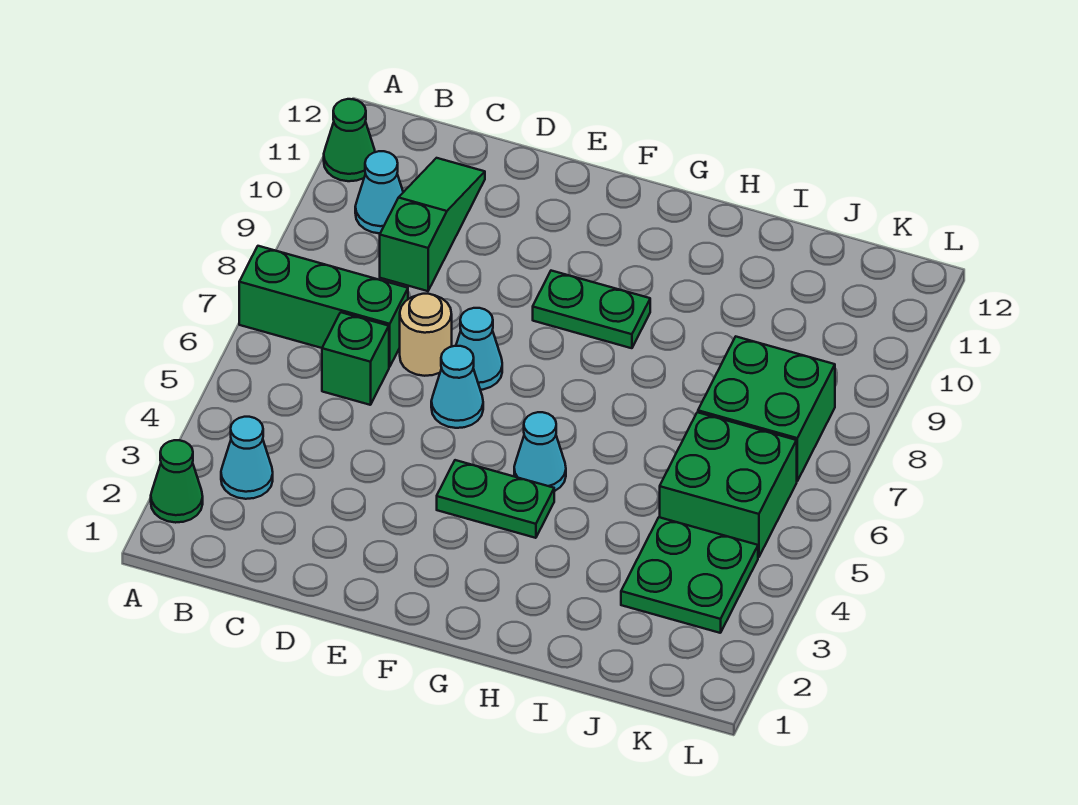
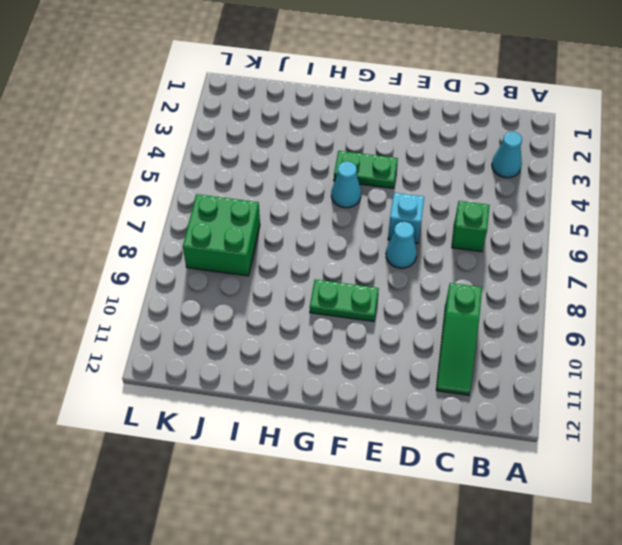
cyan 1x1 brick [388,193,424,243] -> cyan 1x1 cone [431,346,483,428]
none -> green 1x1 cone [151,440,203,523]
none -> green 1x3 brick [239,246,408,367]
none -> green 1x1 cone [324,99,375,181]

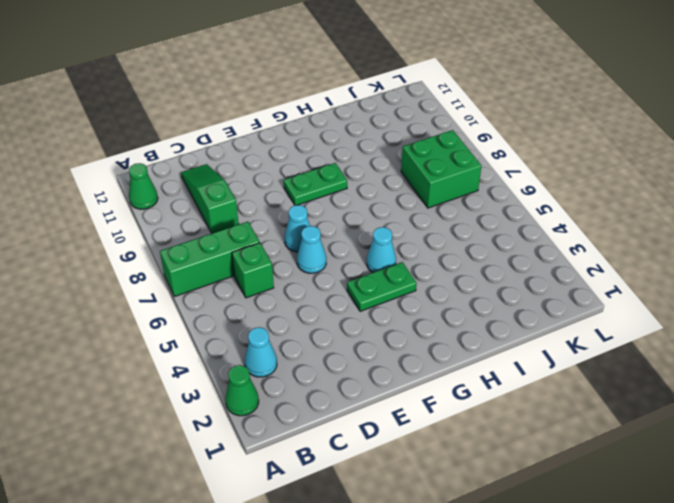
none -> cyan 1x1 cone [355,151,403,233]
none -> tan 1x1 round brick [400,294,452,376]
none -> green 2x2 plate [621,517,758,633]

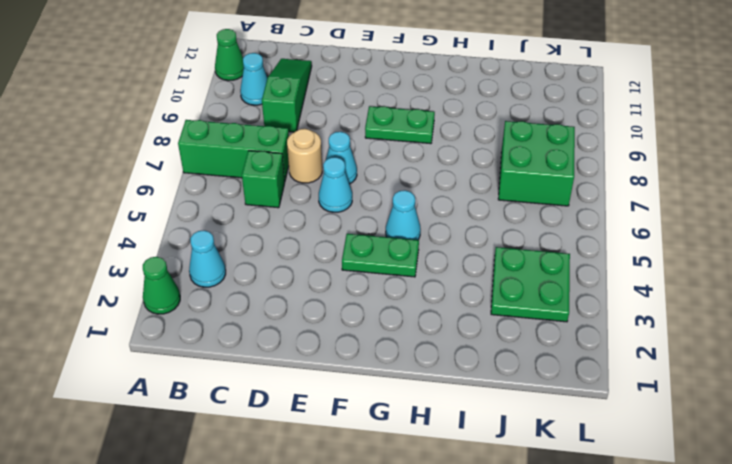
none -> green 2x2 brick [660,412,797,557]

